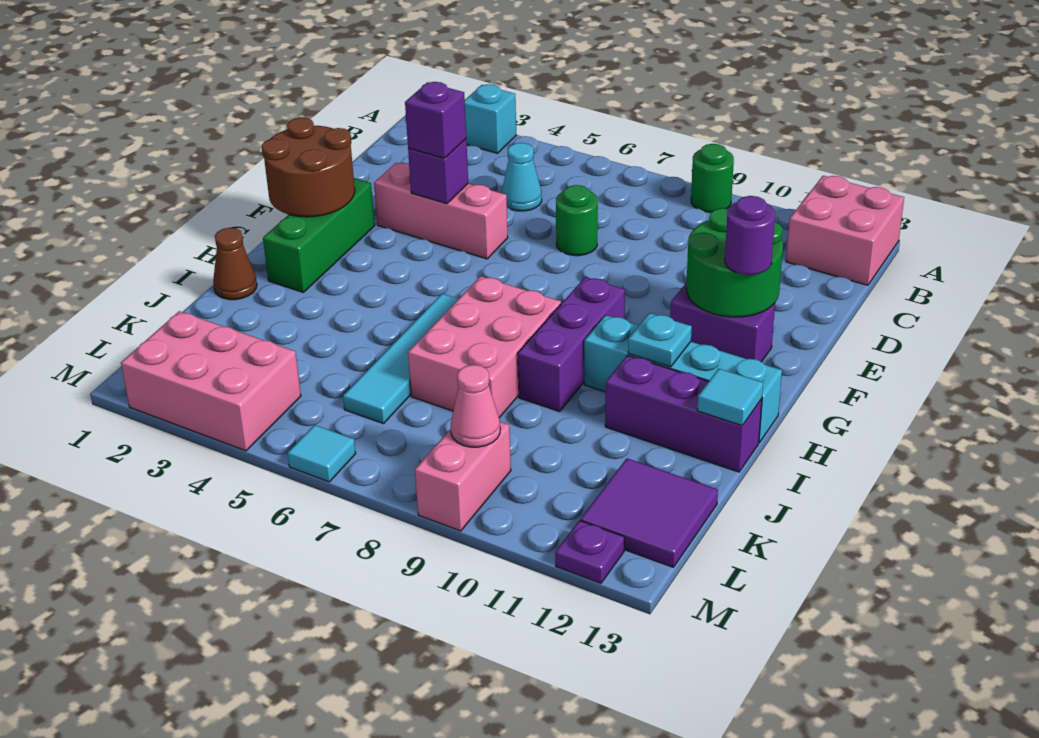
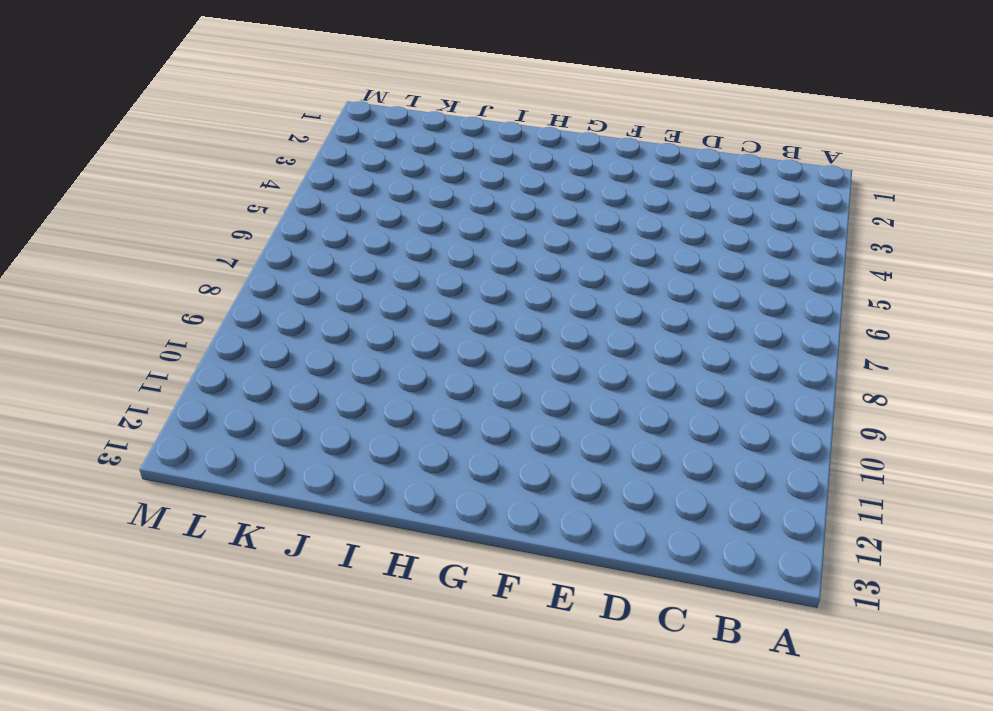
none -> cyan 1x1 brick [465,84,516,153]
none -> green 1x1 round brick [691,144,734,212]
none -> pink 2x2 brick [786,176,904,285]

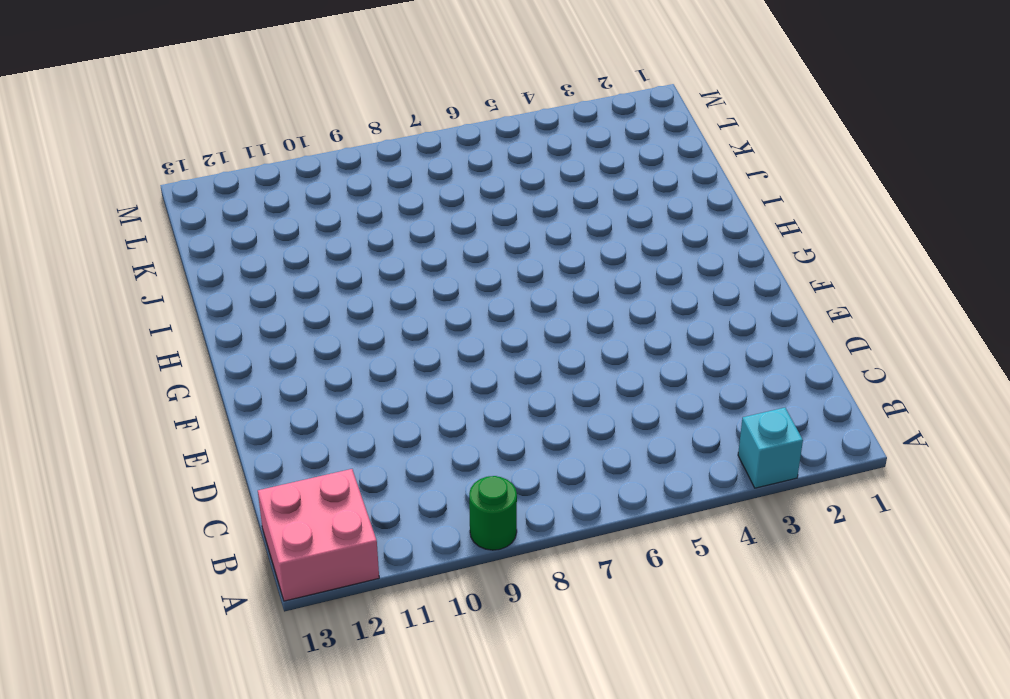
none -> cyan 1x1 cone [502,143,542,211]
none -> green 1x1 round brick [556,185,598,256]
none -> pink 1x3 brick [374,163,508,259]

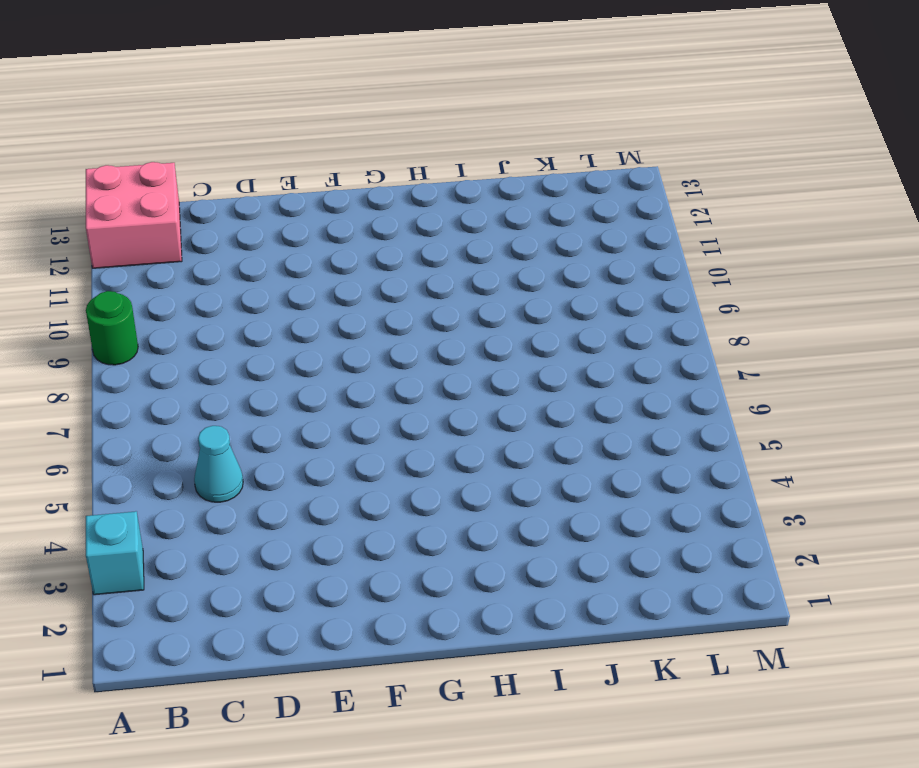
none -> green 1x1 round brick [556,185,598,256]
none -> pink 1x3 brick [374,163,508,259]
none -> green 1x3 brick [263,178,375,292]

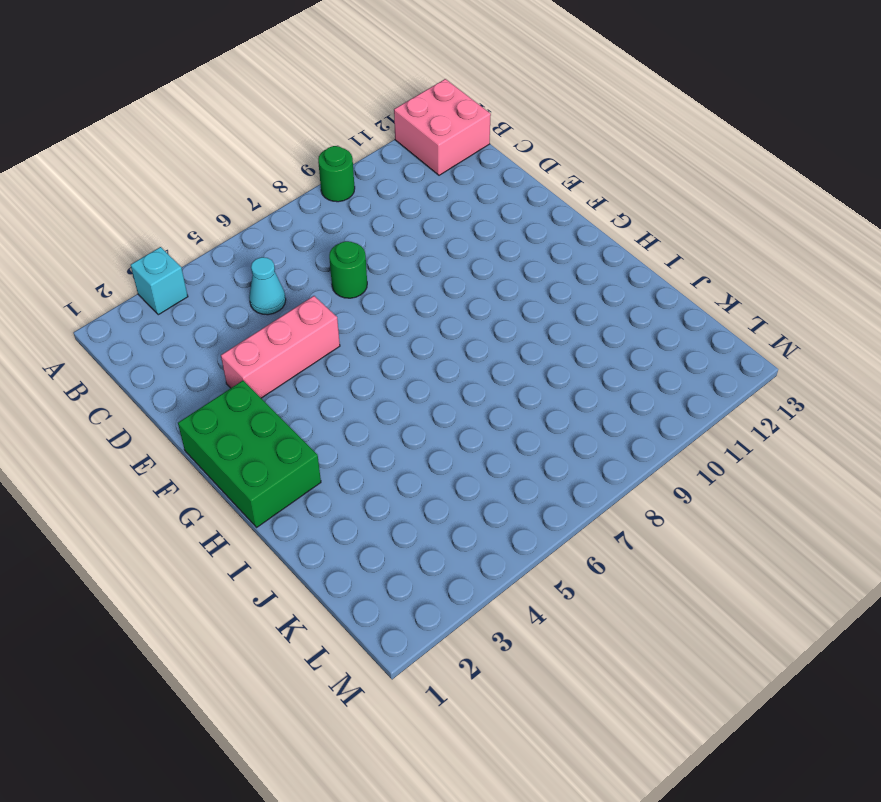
green 2x3 brick [178,381,321,527] -> green 1x3 brick [263,178,375,292]
none -> purple 1x2 brick [670,282,775,362]
none -> purple 1x3 brick [518,277,625,412]
none -> cyan 1x4 tile [343,294,458,424]

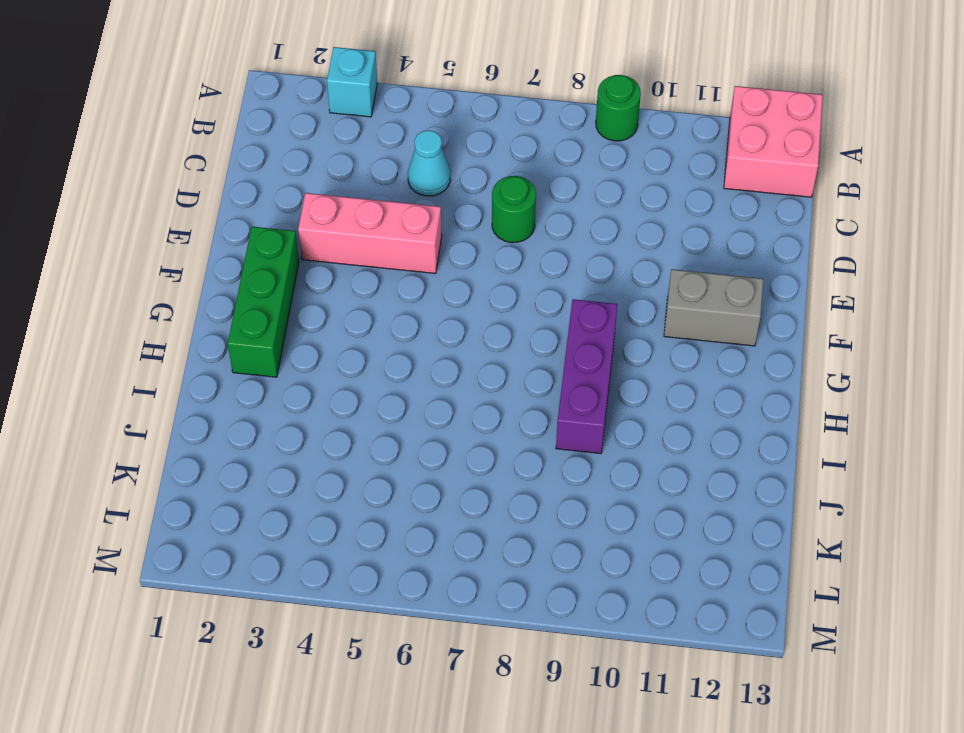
grey 1x2 brick [664,269,763,346] -> purple 1x2 brick [670,282,775,362]
none -> cyan 1x4 tile [343,294,458,424]
none -> pink 2x3 brick [408,276,561,418]
none -> cyan 1x4 brick [584,315,782,443]

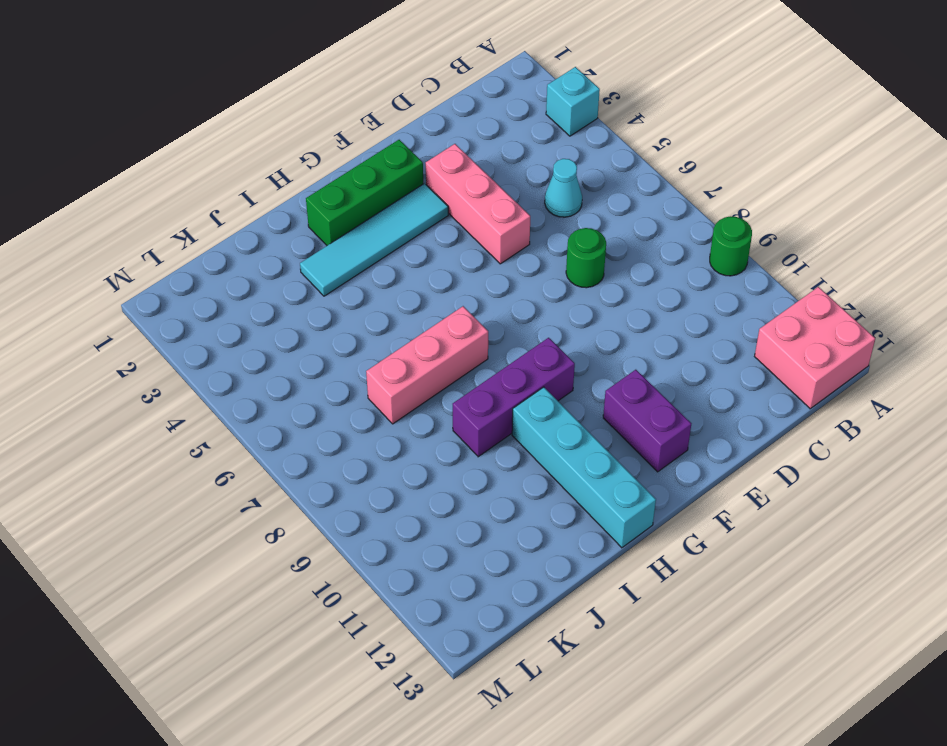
cyan 1x4 tile [300,183,448,296] -> cyan 1x4 tile moved to [343,294,458,424]
pink 1x3 brick [366,306,488,424] -> pink 2x3 brick [408,276,561,418]
none -> brown 1x1 cone [213,228,257,300]
none -> purple 1x3 brick [605,355,762,472]
none -> purple 2x2 tile [580,458,718,567]

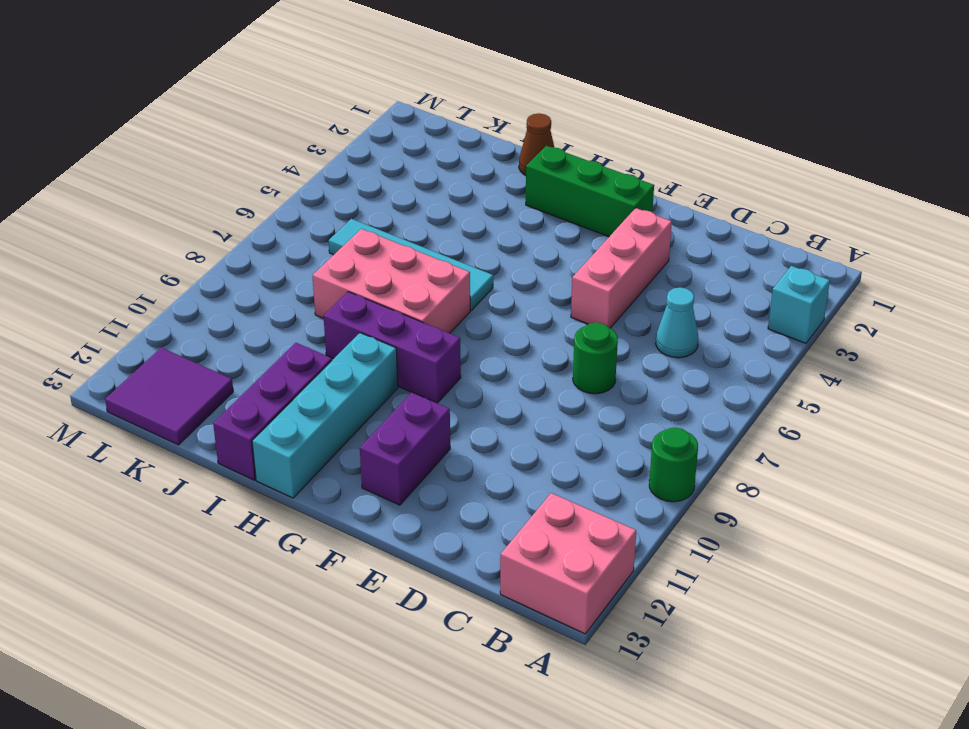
none -> pink 2x3 brick [121,311,301,451]
none -> pink 1x2 brick [415,422,511,531]
none -> cyan 1x1 tile [288,425,356,482]

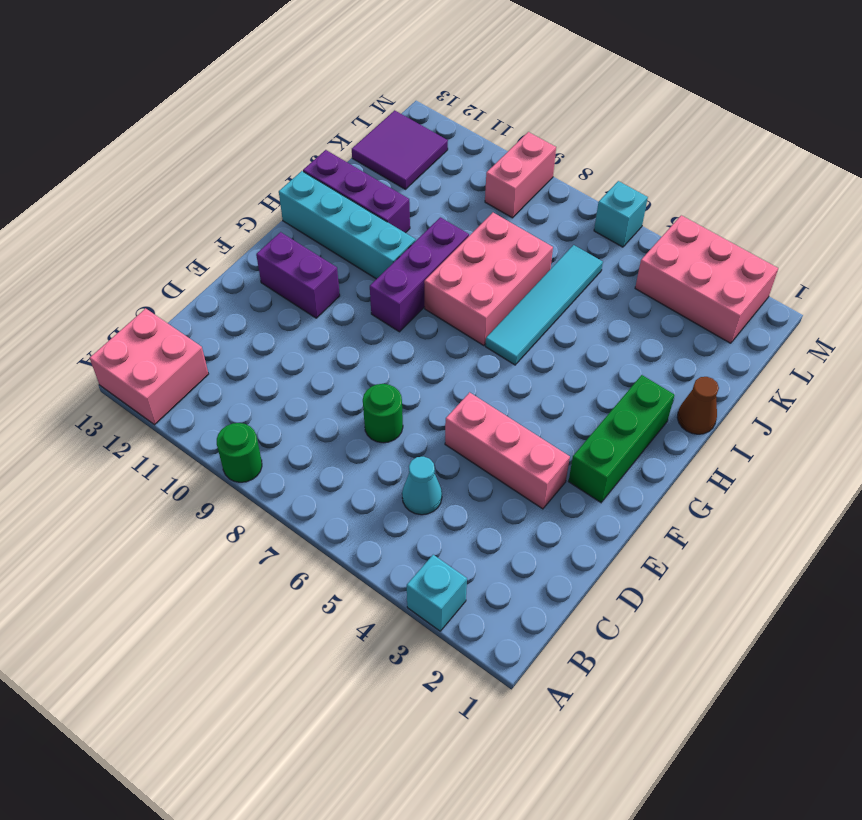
cyan 1x1 brick [594,181,648,247] -> cyan 1x1 tile [288,425,356,482]
none -> purple 1x1 plate [555,520,624,583]
none -> purple 1x1 brick [408,139,468,204]
none -> green 2x2 round brick [686,208,783,317]

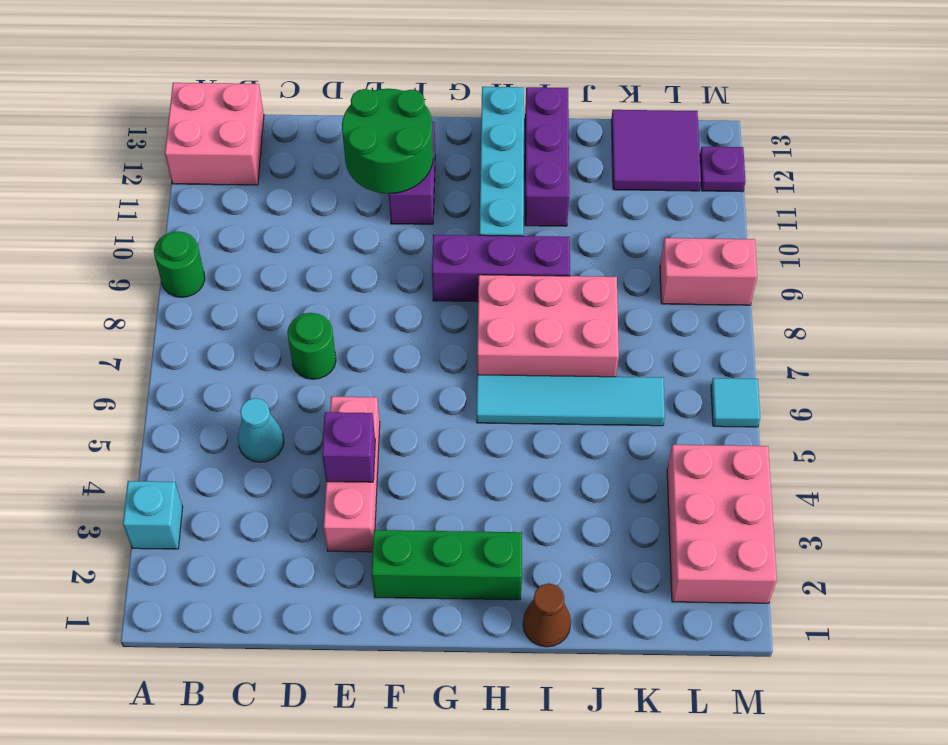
none -> brown 2x2 round brick [262,118,355,217]
none -> cyan 1x1 plate [628,313,692,367]
none -> cyan 1x1 tile [697,369,763,425]

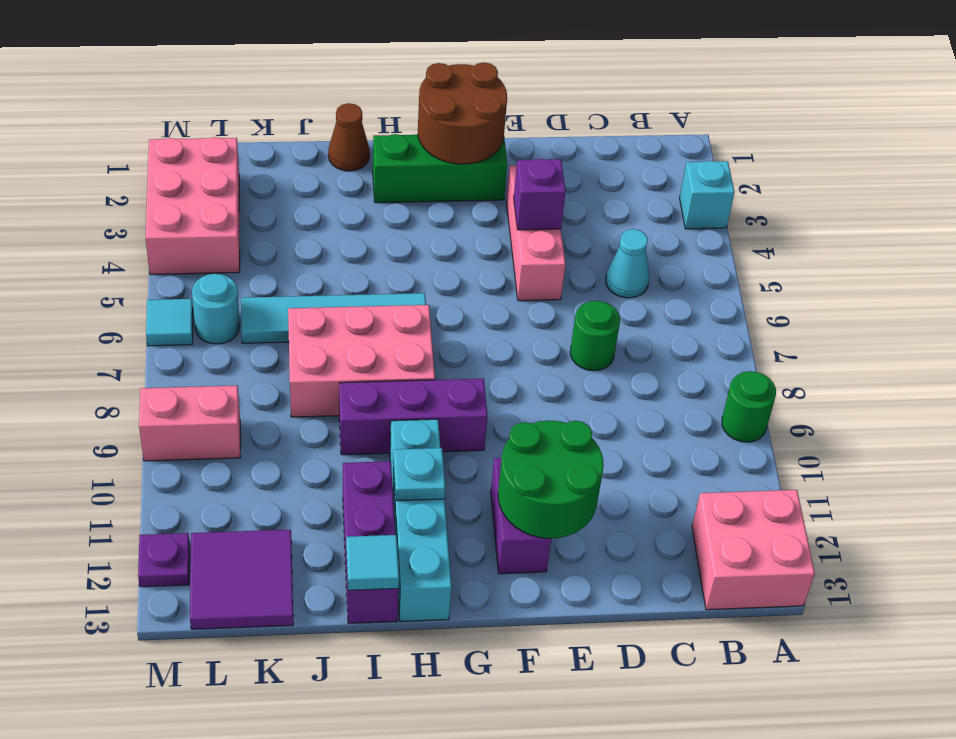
cyan 1x1 round brick [192,274,240,344] -> none
none -> pink 1x1 cone [451,365,500,447]
none -> purple 1x1 brick [405,82,466,158]
none -> purple 1x1 round brick [725,196,775,275]

